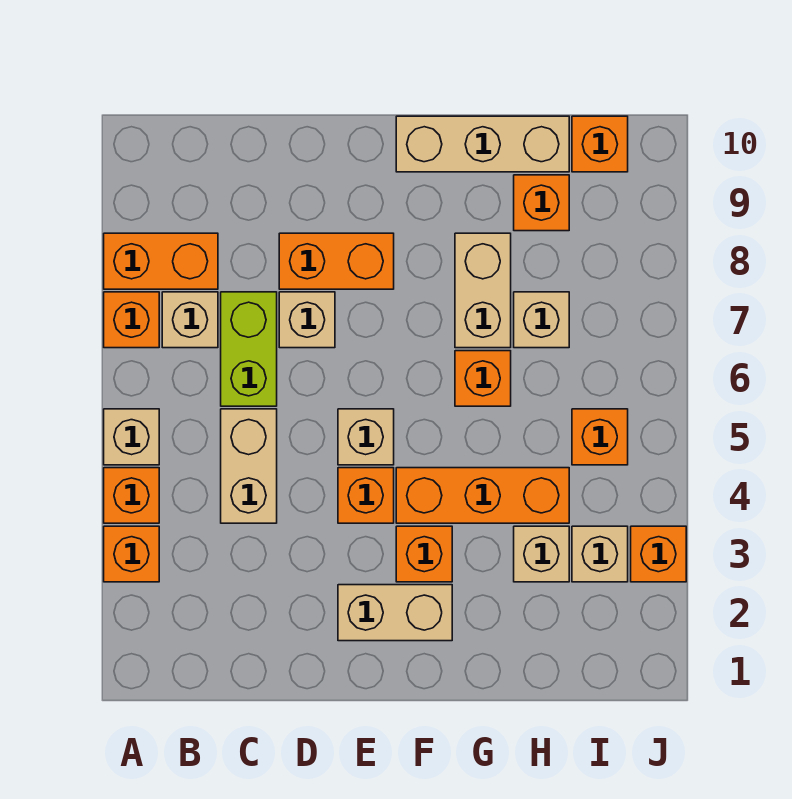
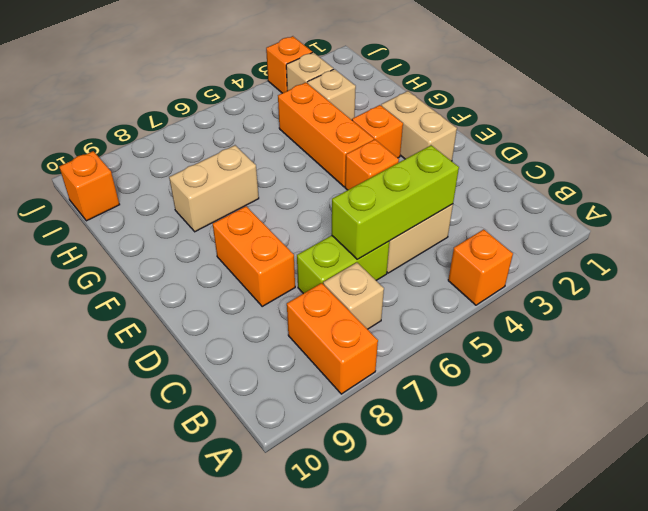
lime 1x3 brick [332,145,459,259] -> none
none -> orange 1x1 brick [104,526,159,582]
none -> tan 1x1 brick [104,409,159,465]
none -> orange 1x1 brick [104,292,159,348]

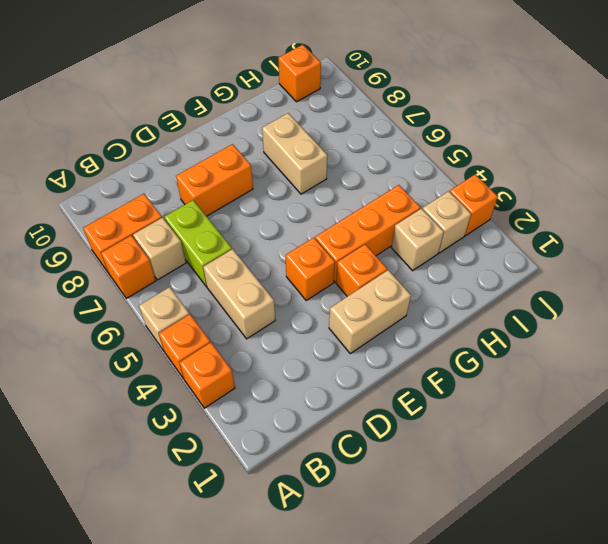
none -> tan 1x1 brick [279,292,335,348]
none -> tan 1x1 brick [338,409,394,465]
none -> tan 1x3 brick [396,116,569,172]

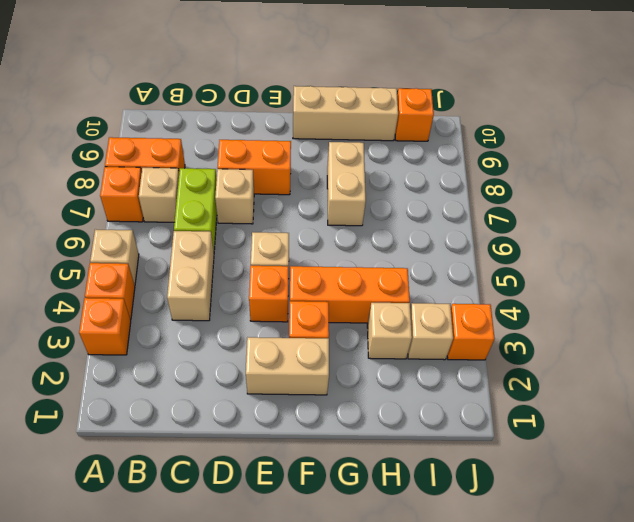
none -> orange 1x1 brick [455,351,511,406]
none -> tan 1x1 brick [514,292,569,348]
none -> orange 1x1 brick [514,175,569,231]

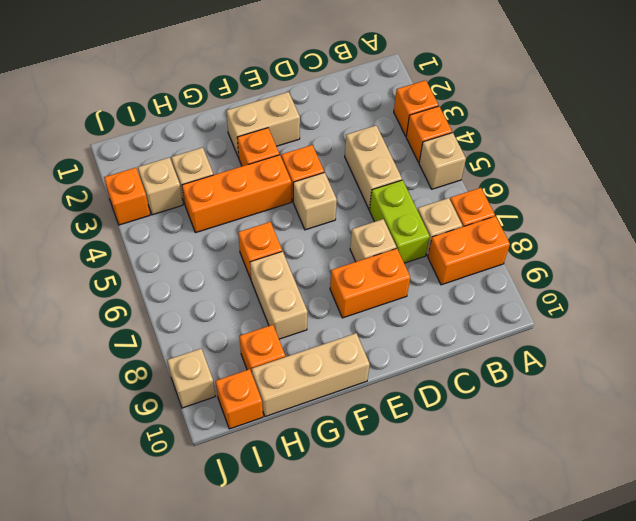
tan 1x1 brick [167,348,215,408] -> tan 1x1 brick moved to [514,292,569,348]
none -> orange 1x1 brick [572,409,628,465]

